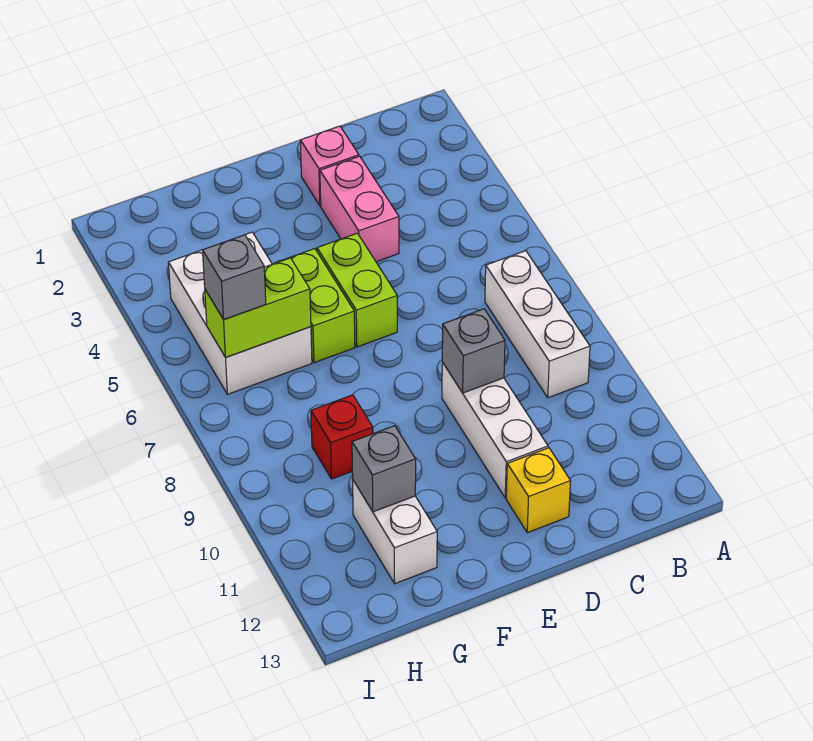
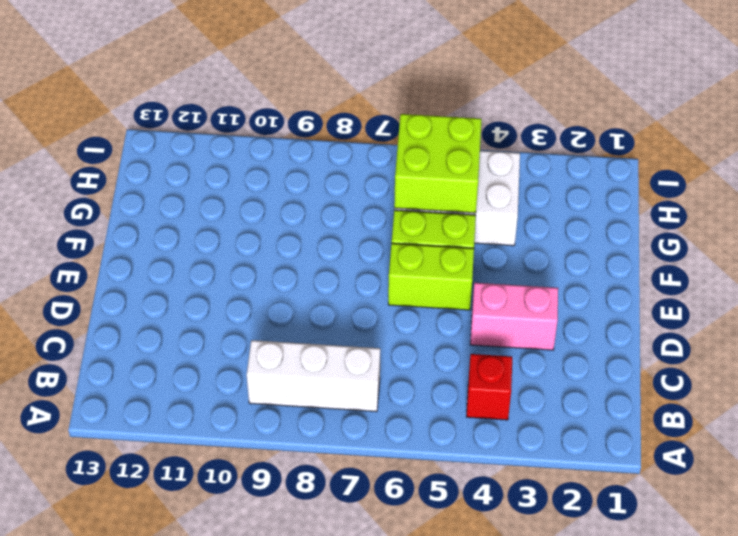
red 1x1 brick [466,354,512,420] -> red 1x1 brick moved to [311,395,373,479]
lime 2x2 brick [394,114,482,213] -> lime 1x2 brick [205,258,311,357]
none -> pink 1x1 brick [300,126,359,206]
none -> white 1x3 brick [442,362,548,498]
none -> yellow 1x1 brick [506,448,571,533]

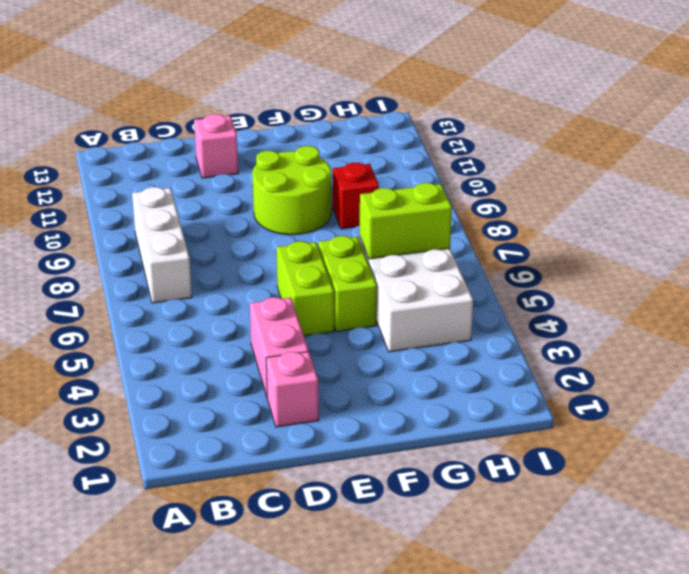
pink 1x1 brick [194,114,238,178] -> yellow 1x1 brick [506,448,571,533]
lime 2x2 round brick [252,146,332,235] -> none
none -> white 1x3 brick [442,362,548,498]
none -> white 1x2 brick [353,480,437,584]
none -> grey 1x1 brick [442,309,505,393]

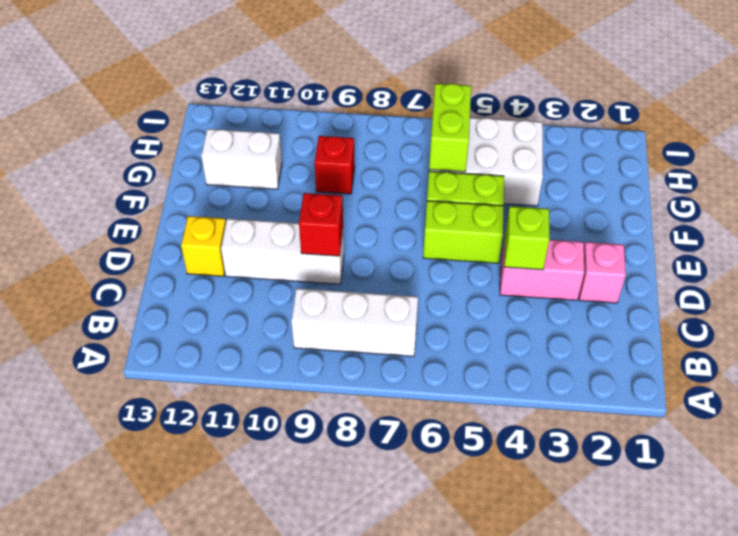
lime 1x1 brick [504,206,549,270] -> none
red 1x1 brick [299,193,343,256] -> grey 1x1 brick [442,309,505,393]
none -> grey 1x1 brick [352,426,416,512]
none -> grey 1x1 brick [203,235,266,319]

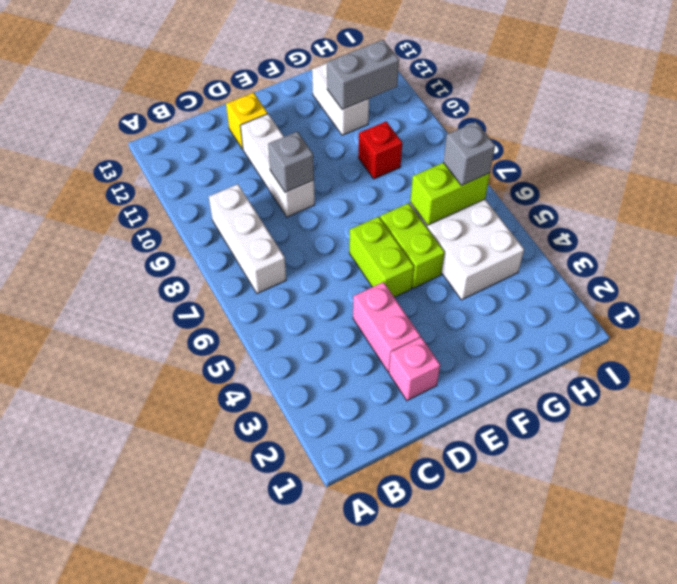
grey 1x2 brick [327,40,399,109] -> grey 1x1 brick [352,426,416,512]

